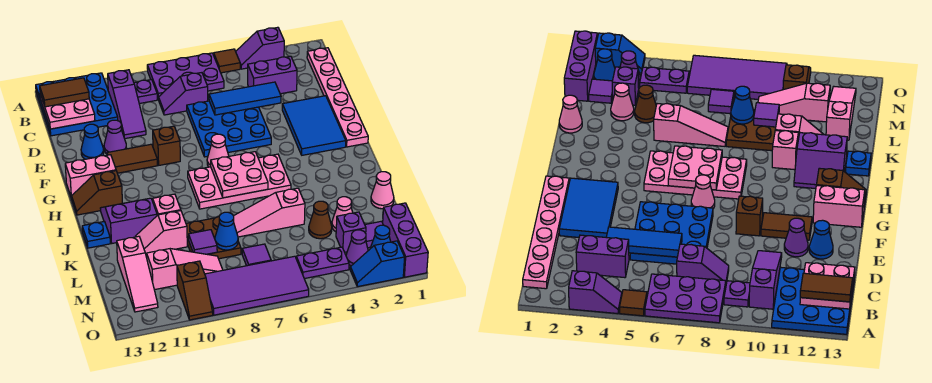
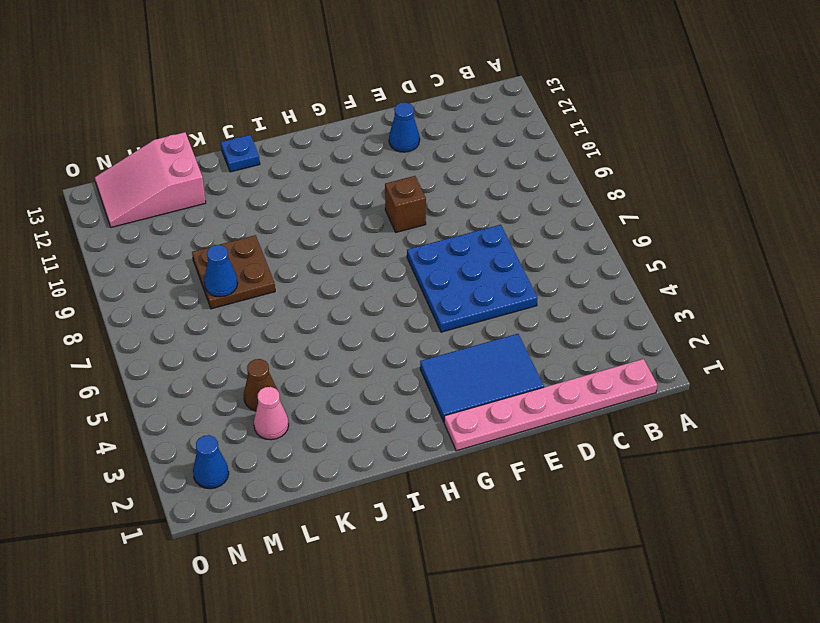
pink 2x3 slope [95,132,206,227] -> pink 1x3 slope [117,236,158,312]
none -> purple 1x2 slope [236,27,284,69]
none -> brown 1x1 tile [214,49,240,73]
none -> purple 2x3 plate [147,53,224,100]
none -> blue 3x3 plate [36,73,118,136]

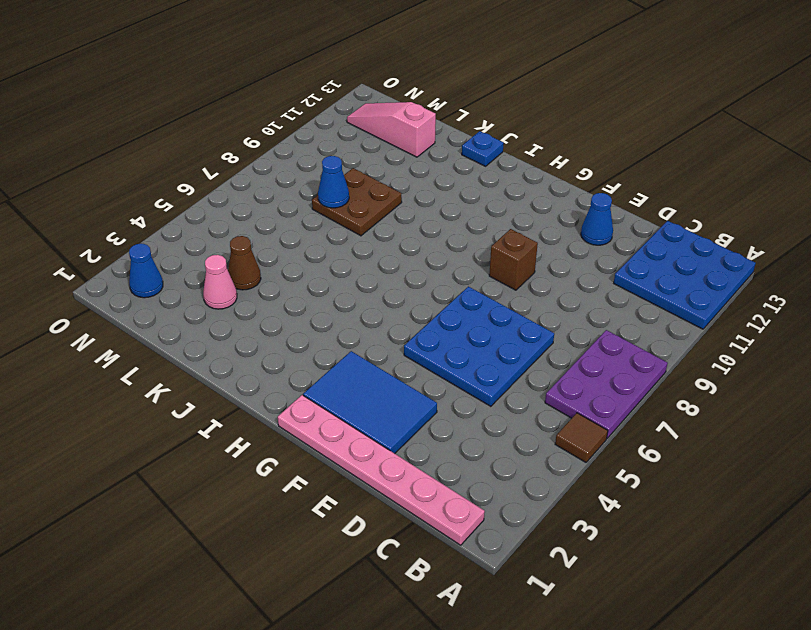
none -> purple 1x2 slope [236,27,284,69]
none -> purple 1x1 plate [134,80,157,104]
none -> purple 1x3 slope [108,70,146,139]
none -> purple 1x2 brick [248,56,297,94]

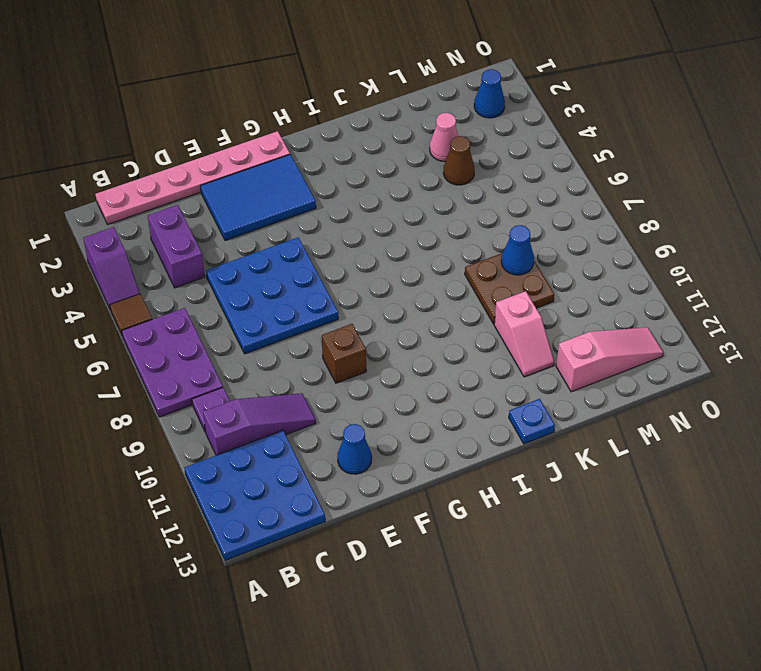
none -> purple 1x2 slope [159,73,208,115]
none -> purple 1x1 cone [104,120,127,154]
none -> brown 1x2 tile [107,144,158,173]
none -> pink 1x1 cone [207,134,229,167]

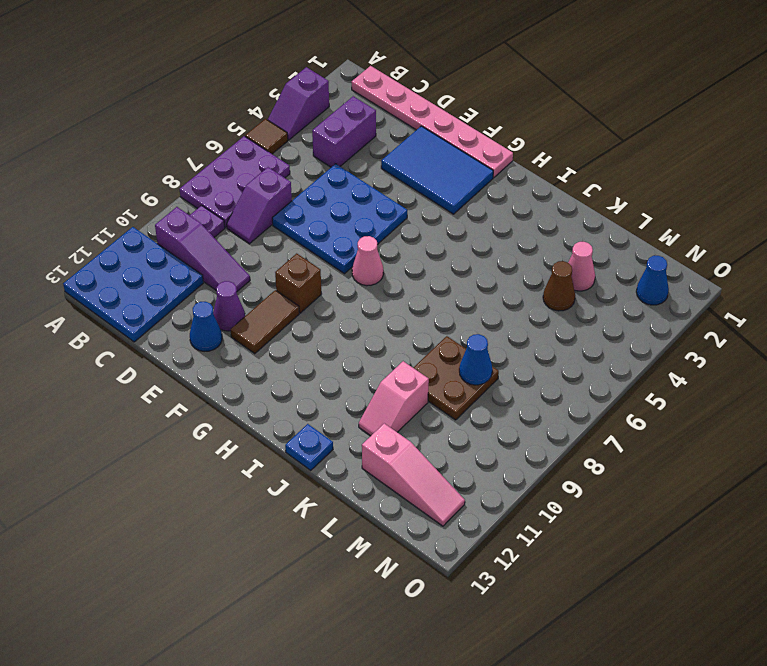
none -> pink 1x2 brick [65,155,116,198]
none -> pink 2x4 plate [188,154,291,209]
none -> brown 1x2 slope [71,171,123,215]
none -> purple 2x2 slope [100,198,157,243]

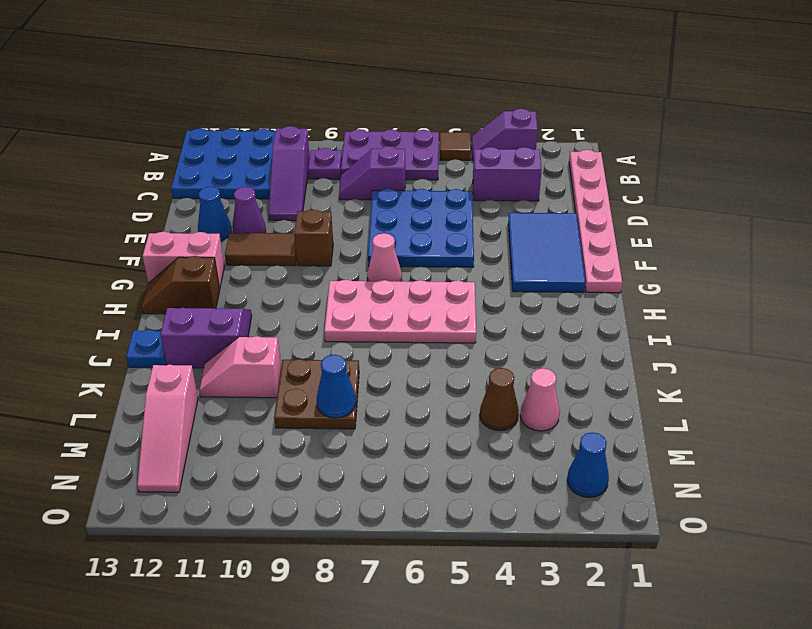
none -> pink 1x1 brick [153,194,181,215]
none -> pink 1x1 cone [371,172,394,209]
none -> pink 1x3 slope [234,188,305,237]
none -> purple 1x3 brick [383,203,428,277]

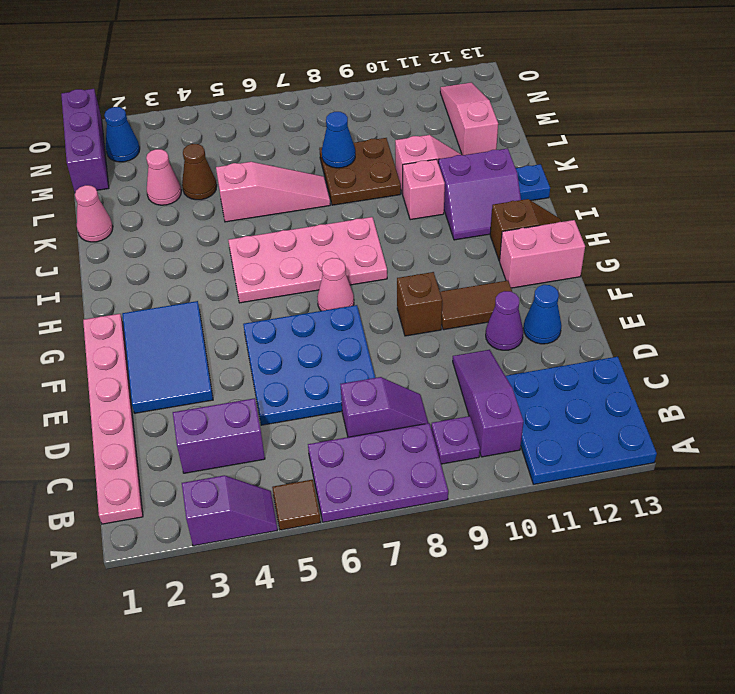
none -> purple 1x1 tile [365,221,383,248]
none -> purple 1x1 brick [336,212,366,252]
none -> purple 1x1 tile [242,244,271,266]
none -> pink 1x3 slope [147,249,223,290]

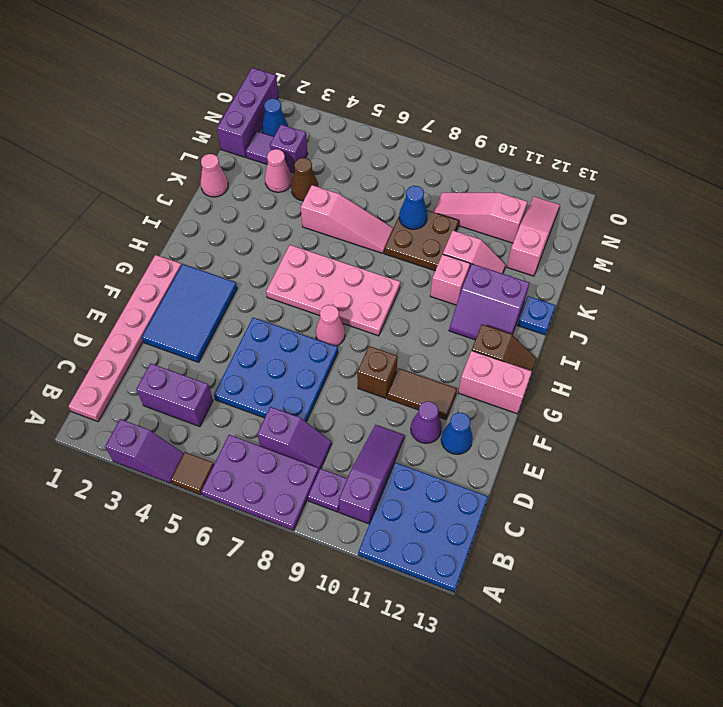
none -> purple 1x1 tile [242,244,271,266]
none -> purple 1x1 cone [346,230,368,266]
none -> purple 1x2 plate [296,247,349,279]
none -> purple 2x4 tile [205,256,309,315]

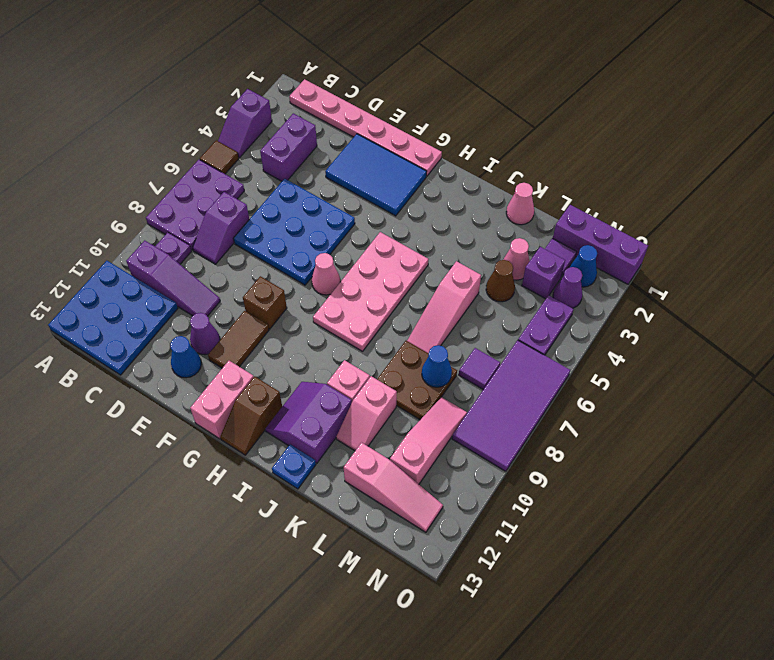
none -> brown 1x2 slope [177,261,213,320]
none -> blue 1x2 slope [350,241,405,287]
none -> pink 2x2 plate [40,94,95,129]
none -> blue 1x3 tile [209,82,281,115]

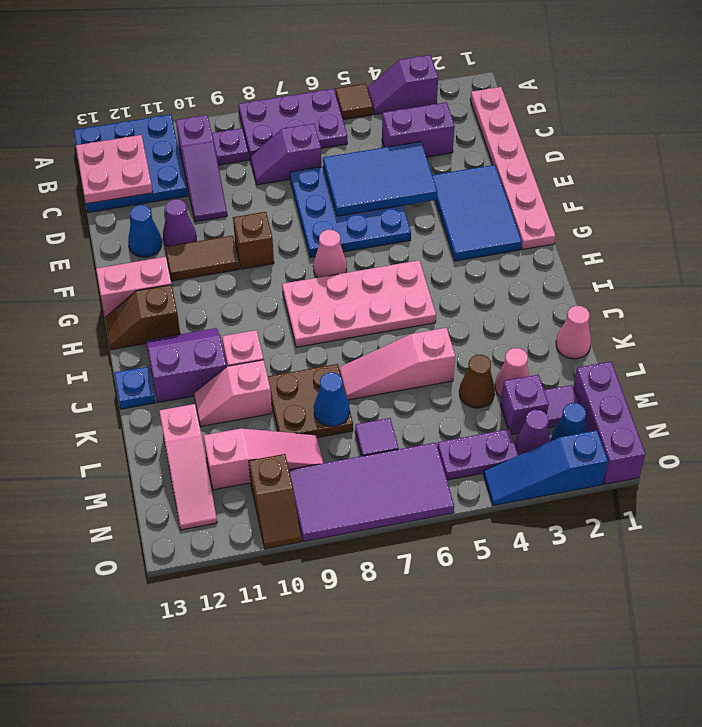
blue 2x3 tile [323,142,437,216] -> blue 1x3 tile [209,82,281,115]
blue 1x3 slope [484,430,608,506] -> blue 1x2 slope [350,241,405,287]
none -> pink 2x2 plate [211,152,268,198]
none -> purple 1x1 tile [189,230,217,254]
none -> brown 1x2 tile [40,78,89,107]

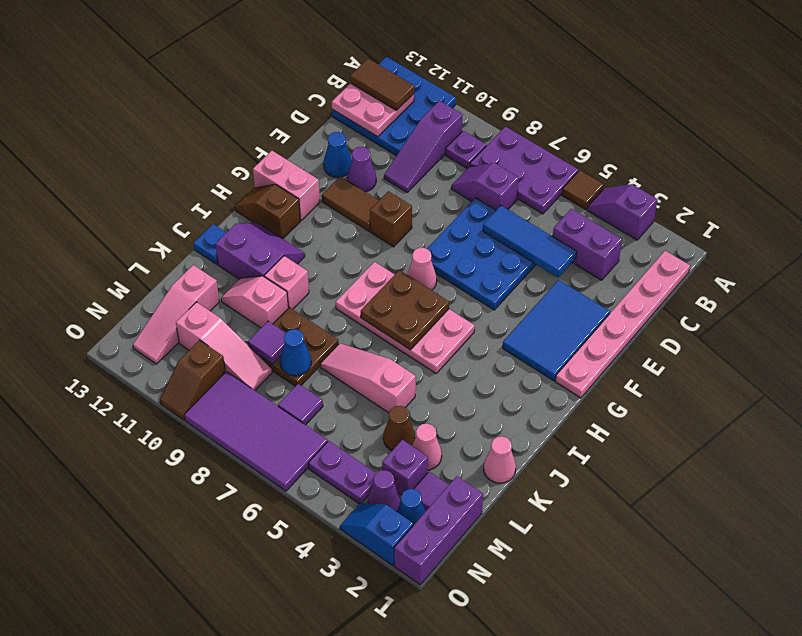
brown 2x2 plate [361,270,449,350] -> pink 2x2 plate [211,152,268,198]

